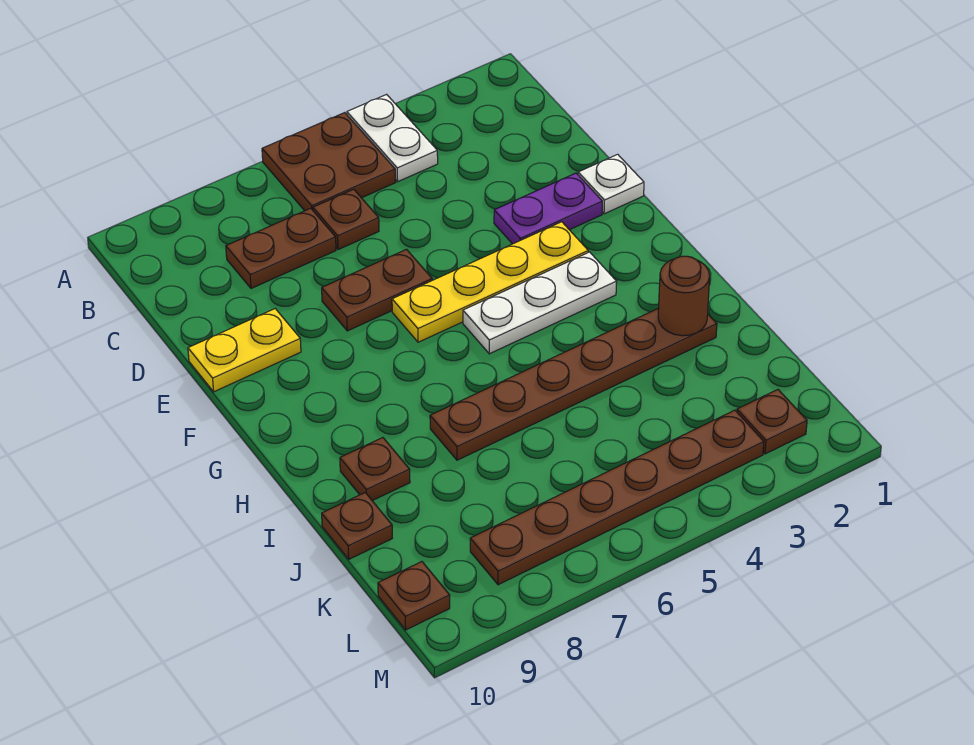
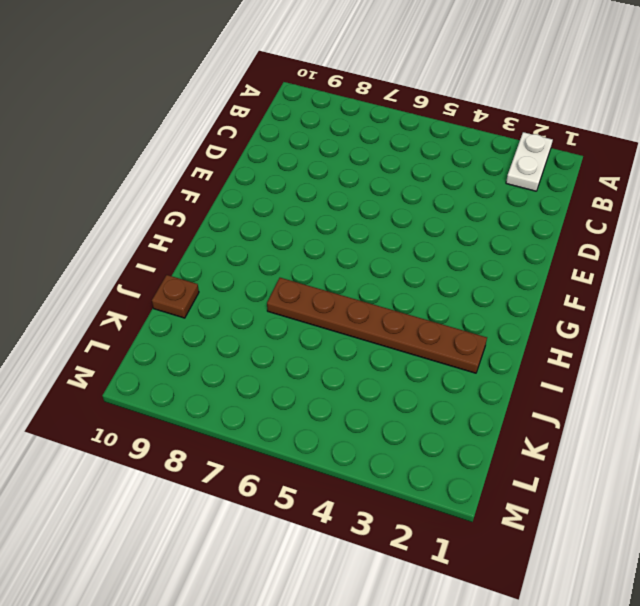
white 1x2 plate [506,132,553,191] -> white 1x2 plate moved to [347,94,438,182]
none -> brown 2x2 plate [262,113,395,211]
none -> brown 1x1 plate [313,189,379,250]
none -> brown 1x2 plate [226,208,336,288]

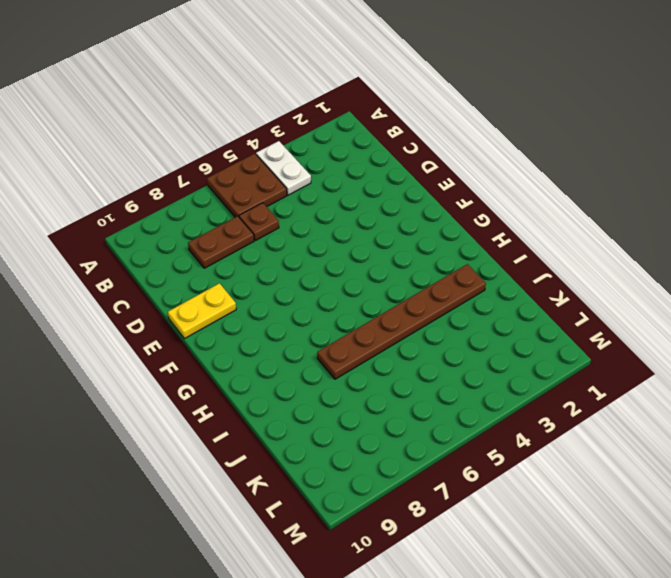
none -> white 1x1 plate [578,154,644,214]
none -> purple 1x2 plate [494,173,602,244]
none -> brown 1x2 plate [322,249,432,331]

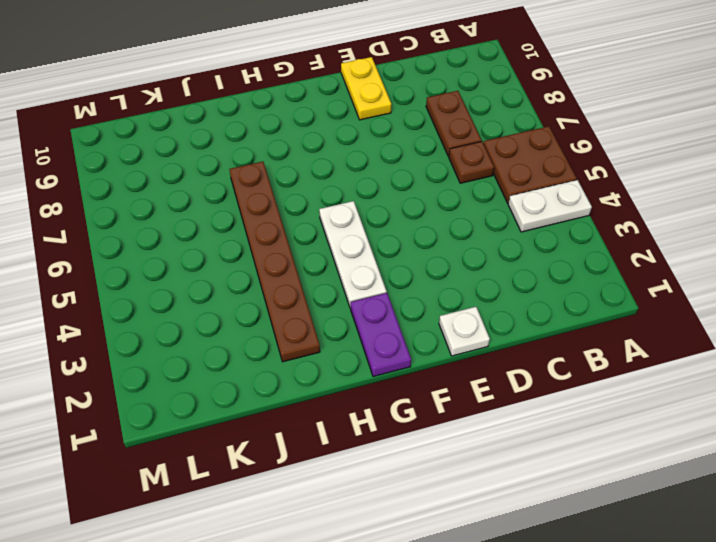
purple 1x2 plate [351,293,411,377] -> purple 1x2 plate moved to [494,173,602,244]
none -> brown 1x2 plate [322,249,432,331]
none -> yellow 1x4 plate [392,222,588,342]
none -> brown 1x1 plate [340,438,410,501]

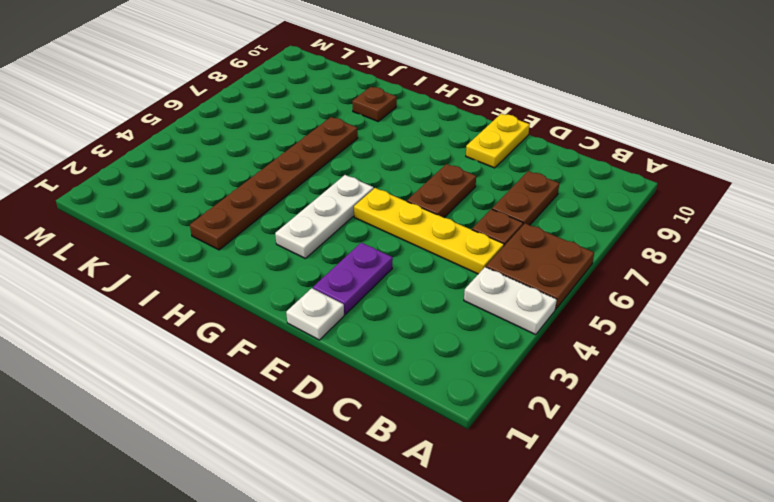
yellow 1x4 plate [354,188,504,274] -> yellow 1x4 plate turned to [392,222,588,342]
none -> brown 1x1 plate [322,493,392,559]
none -> brown 1x1 plate [737,390,807,454]
none -> brown 1x6 plate [470,410,764,585]

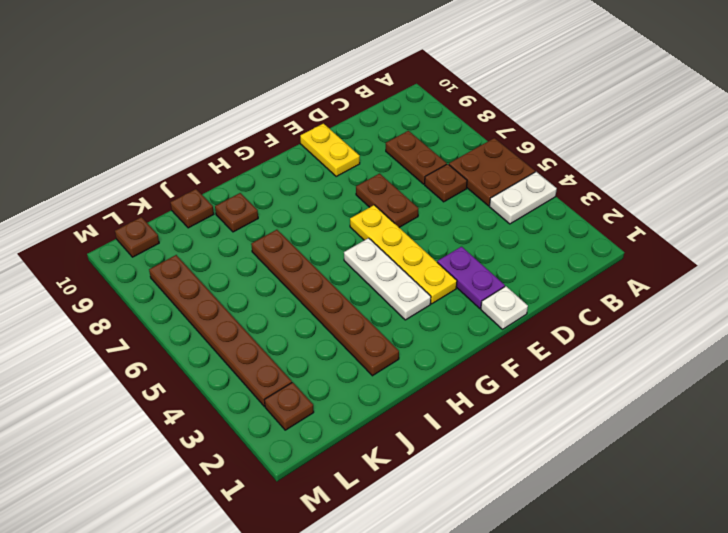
none -> brown 1x1 round brick [658,256,710,336]

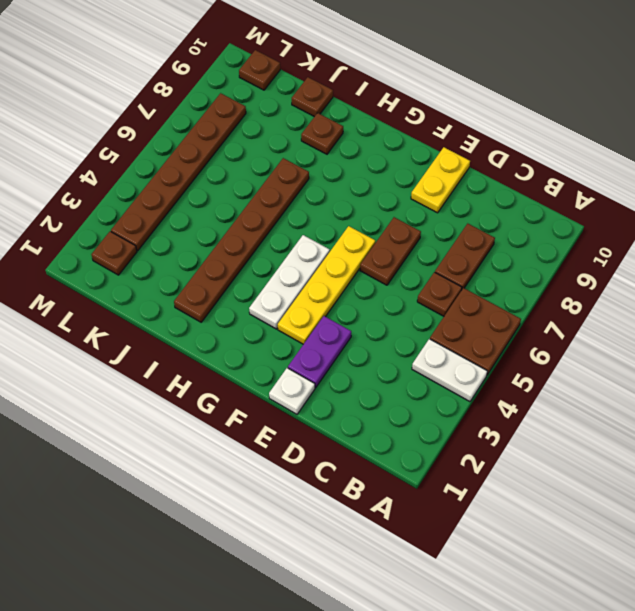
none -> brown 1x1 round brick [658,256,710,336]

